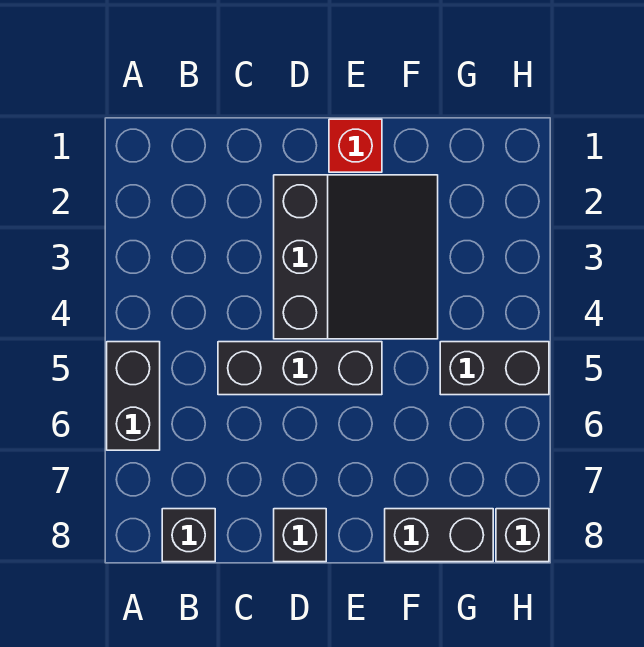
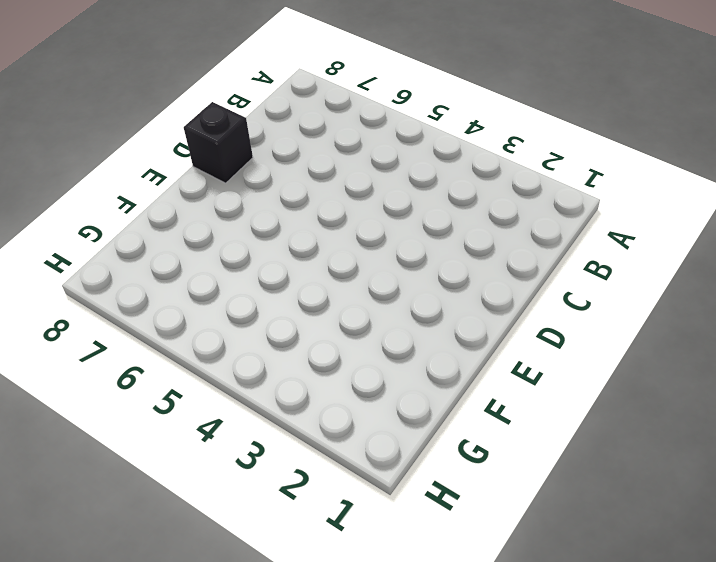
none -> black 1x2 brick [107,342,160,450]
none -> black 1x1 brick [162,509,215,562]

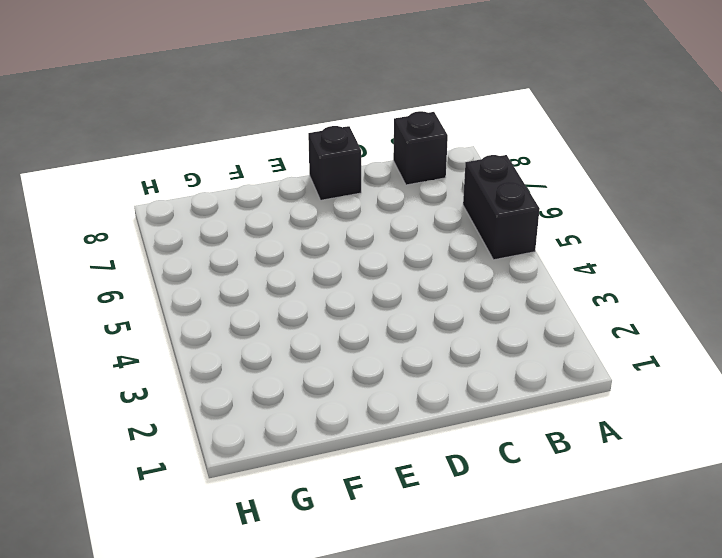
none -> black 1x3 brick [218,342,382,395]
none -> black 3x3 slope [274,175,438,339]

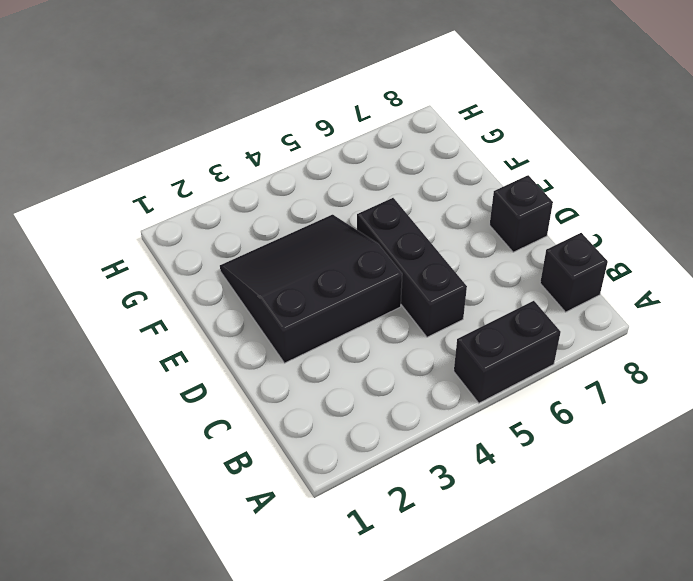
none -> red 1x1 brick [329,119,382,172]
none -> black 1x2 brick [385,509,493,562]

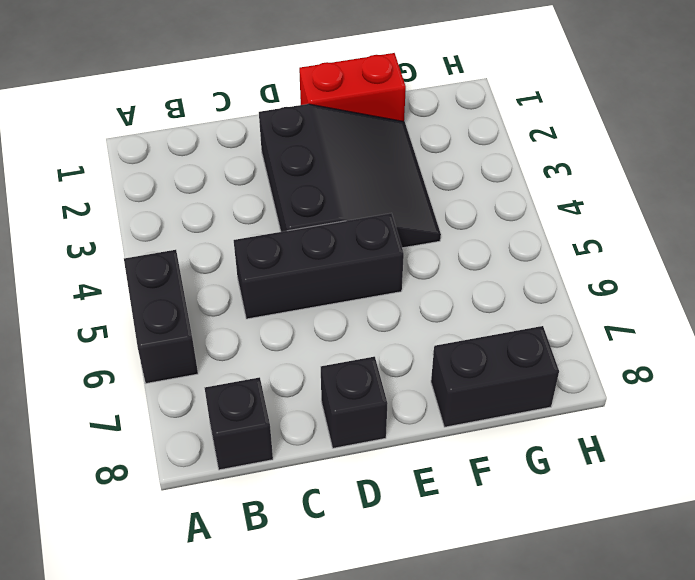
red 1x2 brick [299,53,406,121] -> red 1x1 brick [329,119,382,172]
none -> black 1x2 brick [440,342,549,395]
none -> black 1x1 brick [496,509,549,562]

